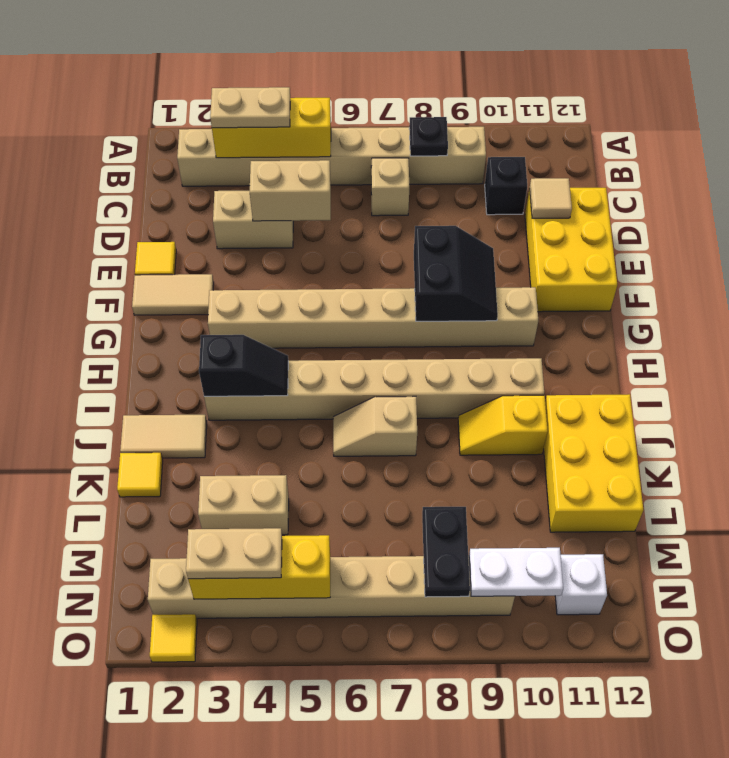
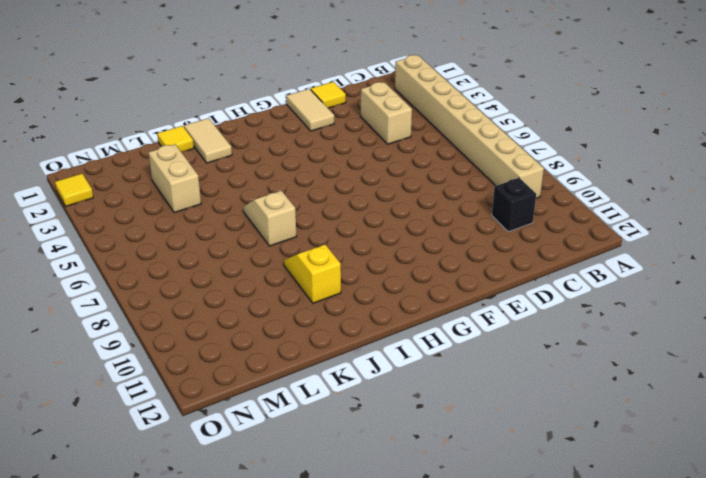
none -> tan 1x1 brick [371,158,409,216]
none -> yellow 2x3 brick [525,188,617,312]
none -> tan 1x8 brick [208,287,538,348]

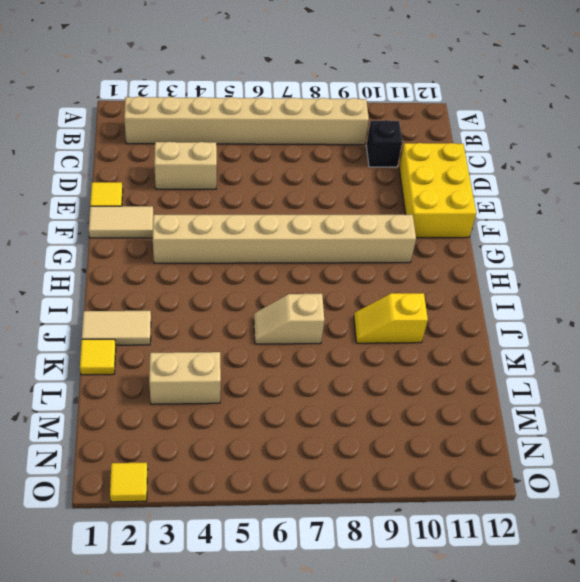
none -> tan 1x1 brick [371,158,409,216]
none -> tan 1x8 brick [204,358,544,420]
none -> yellow 2x3 brick [544,394,643,532]

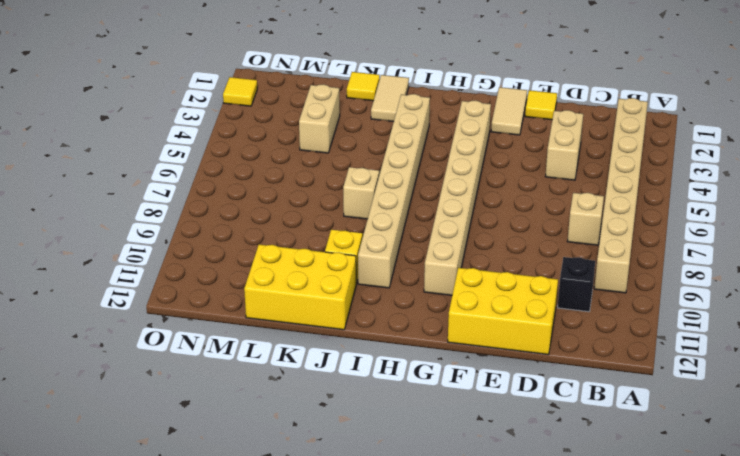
none -> tan 1x8 brick [148,556,515,618]
none -> white 1x1 brick [555,554,607,615]
none -> yellow 1x3 brick [212,98,331,158]

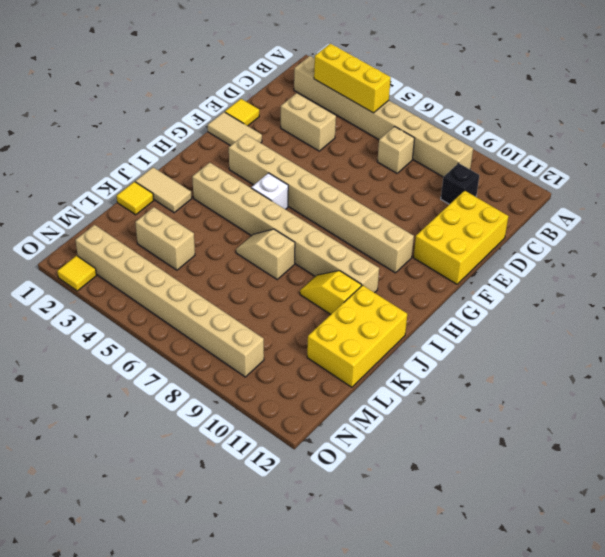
white 1x1 brick [251,173,288,209] -> white 1x1 brick moved to [555,554,607,615]
none -> black 1x1 plate [409,117,448,156]
none -> tan 1x2 brick [250,160,331,221]
none -> tan 1x1 tile [530,178,572,218]

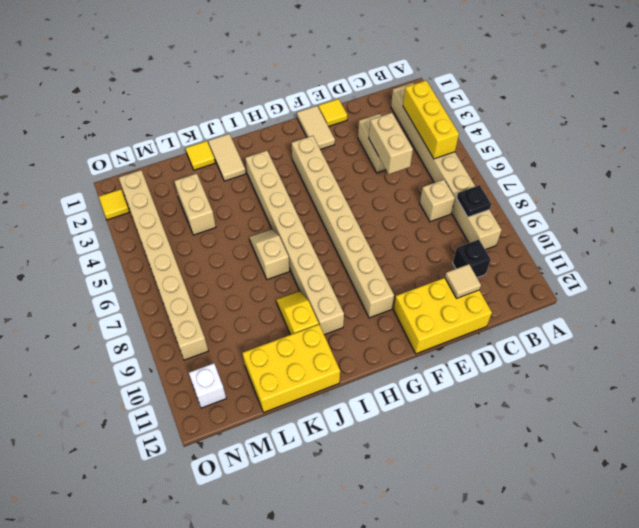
none -> black 2x2 slope [414,226,498,321]
none -> black 1x2 slope [199,335,288,396]
none -> black 1x2 plate [422,507,470,597]

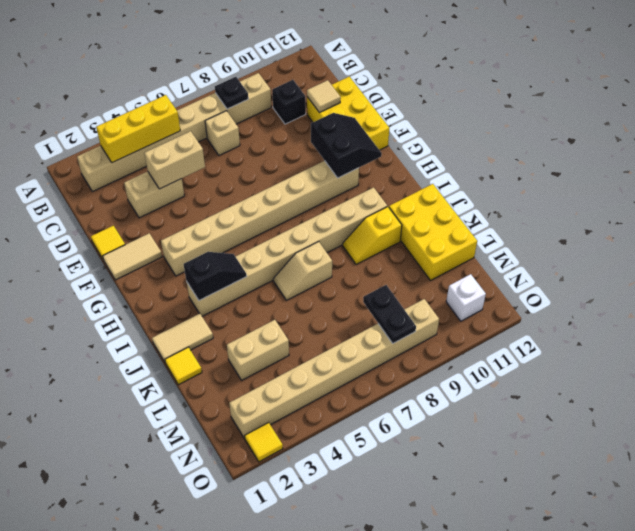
black 2x2 slope [311,113,382,178] -> black 2x2 slope moved to [414,226,498,321]
none -> yellow 1x3 brick [188,535,330,599]
none -> white 1x2 plate [469,548,563,596]
none -> tan 1x2 plate [210,87,290,128]

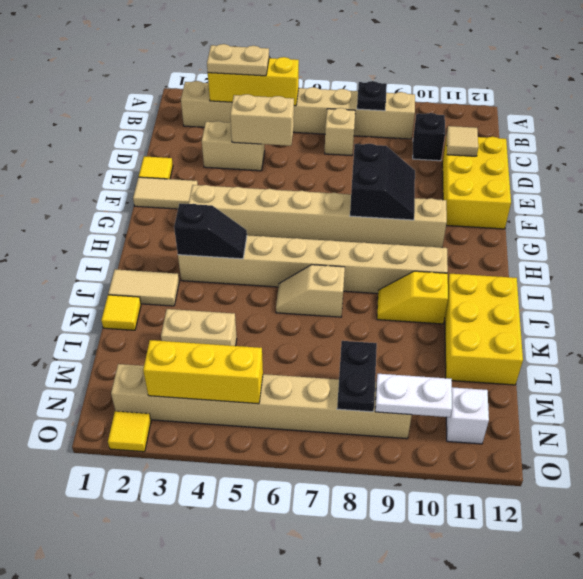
none -> tan 1x2 plate [186,528,282,579]

